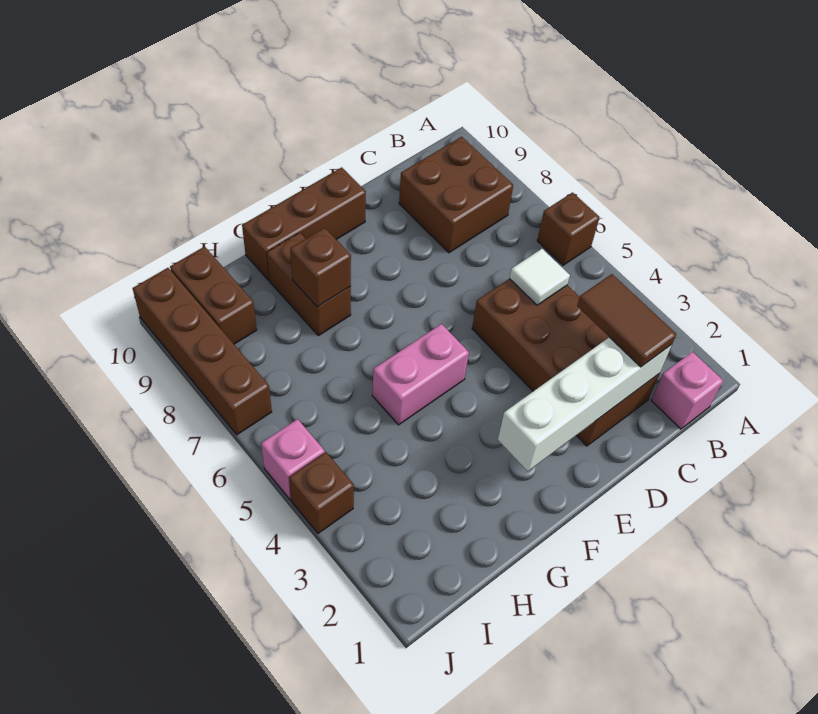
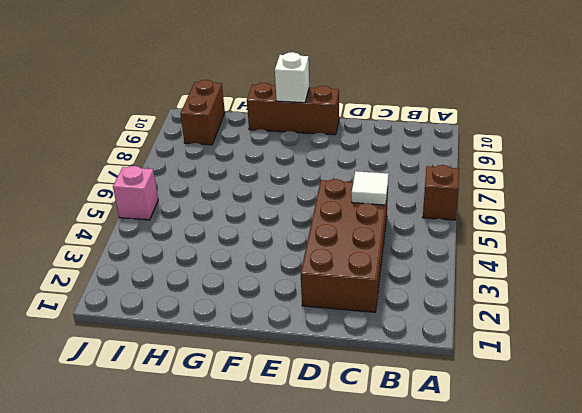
white 1x1 brick [275,52,309,103] -> none
none -> pink 1x1 brick [651,352,723,429]
none -> brown 2x2 brick [399,137,513,253]
none -> pink 1x2 brick [372,324,469,425]

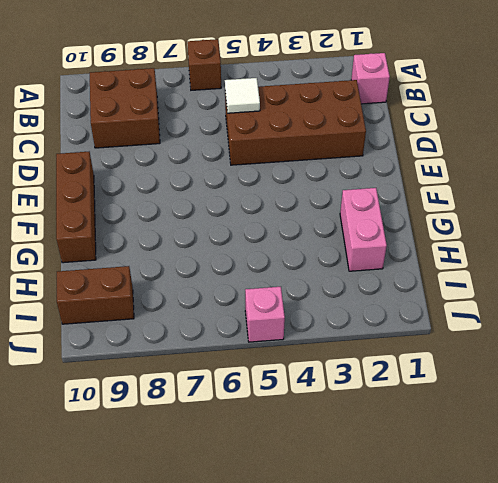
pink 1x2 brick [340,188,387,271] -> pink 1x2 brick moved to [372,324,469,425]
none -> brown 1x2 brick [267,233,351,336]
none -> brown 1x1 brick [289,452,354,533]
none -> brown 1x4 brick [133,268,272,435]

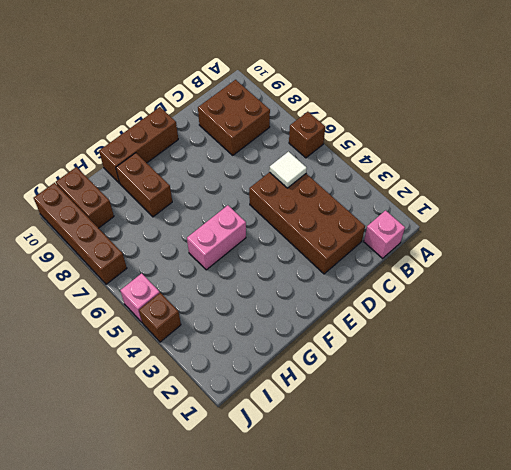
none -> white 1x4 brick [498,337,672,471]
none -> brown 1x1 brick [290,228,351,307]
none -> brown 1x2 tile [577,274,676,367]

